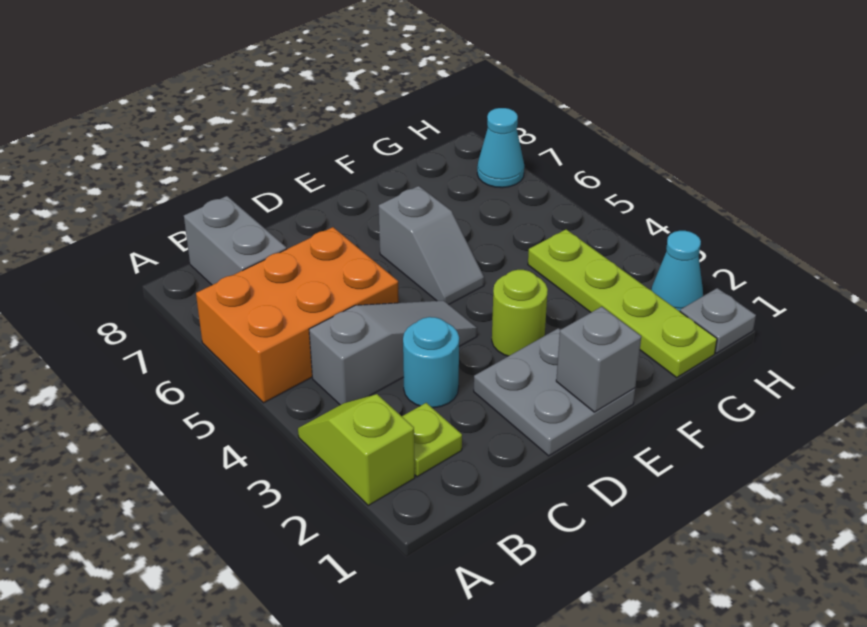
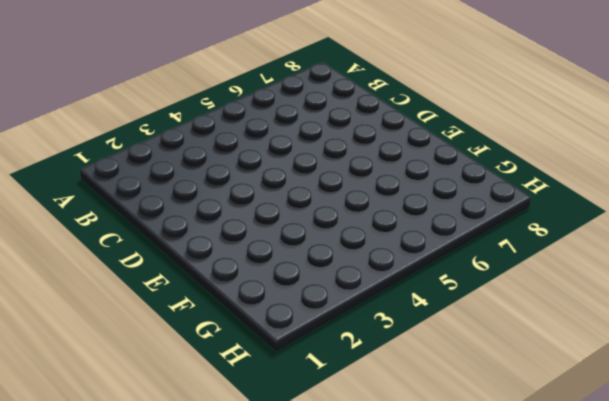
none -> lime 1x2 slope [298,394,415,505]
none -> orange 2x3 brick [196,227,399,403]
none -> lime 1x1 plate [402,403,462,477]

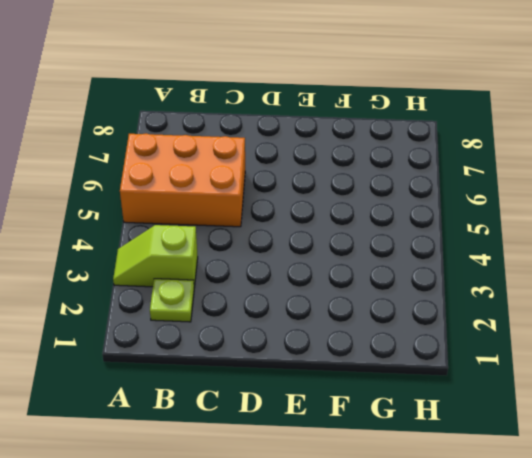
lime 1x2 slope [113,225,198,288] -> lime 1x2 slope turned to [298,394,415,505]
none -> grey 1x3 slope [309,300,477,405]
none -> grey 1x2 brick [184,196,287,285]
none -> cyan 1x1 round brick [403,317,459,408]

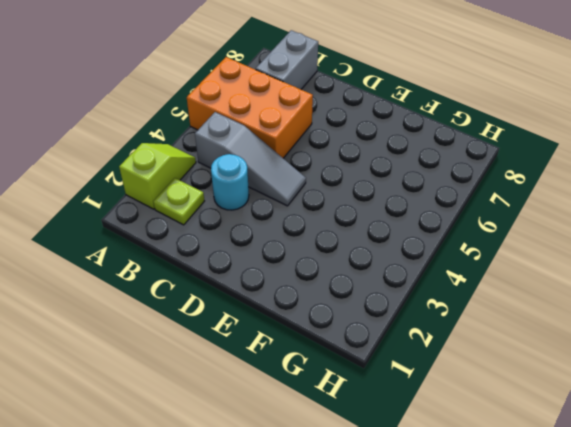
none -> grey 2x2 plate [474,328,635,456]
none -> lime 1x1 round brick [492,270,548,356]
none -> grey 1x2 slope [379,186,484,304]

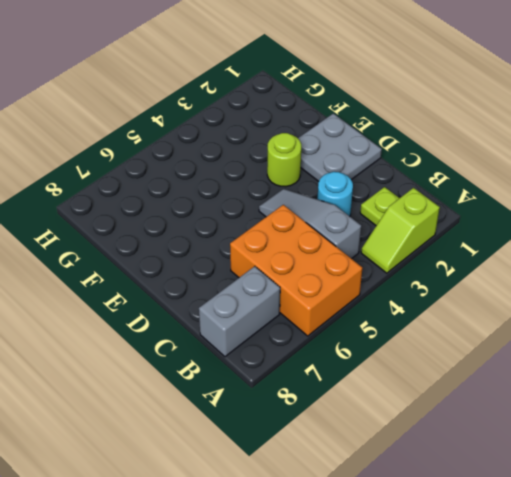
none -> grey 1x2 slope [379,186,484,304]
none -> lime 1x4 plate [528,229,717,377]
none -> grey 1x1 plate [680,288,756,353]

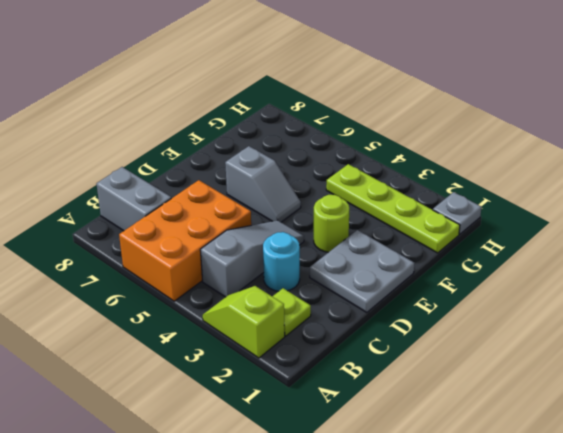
none -> cyan 1x1 cone [651,231,703,311]
none -> cyan 1x1 cone [477,108,524,188]
none -> grey 1x1 brick [556,307,641,412]

